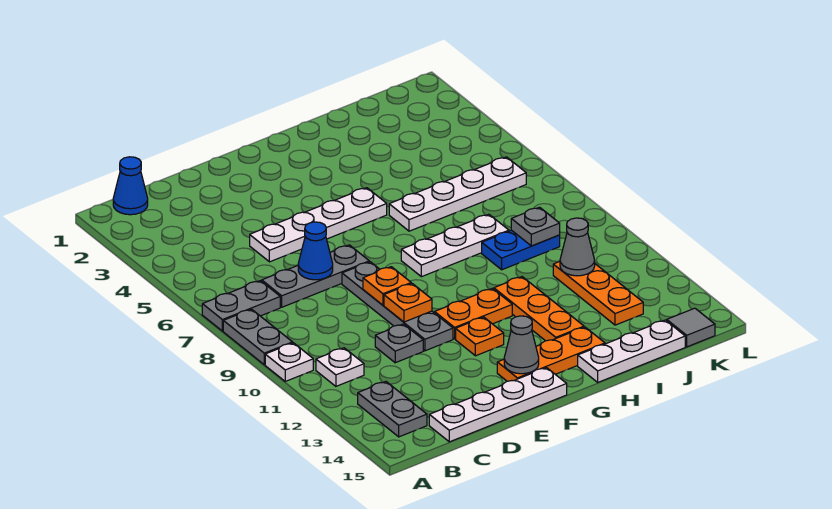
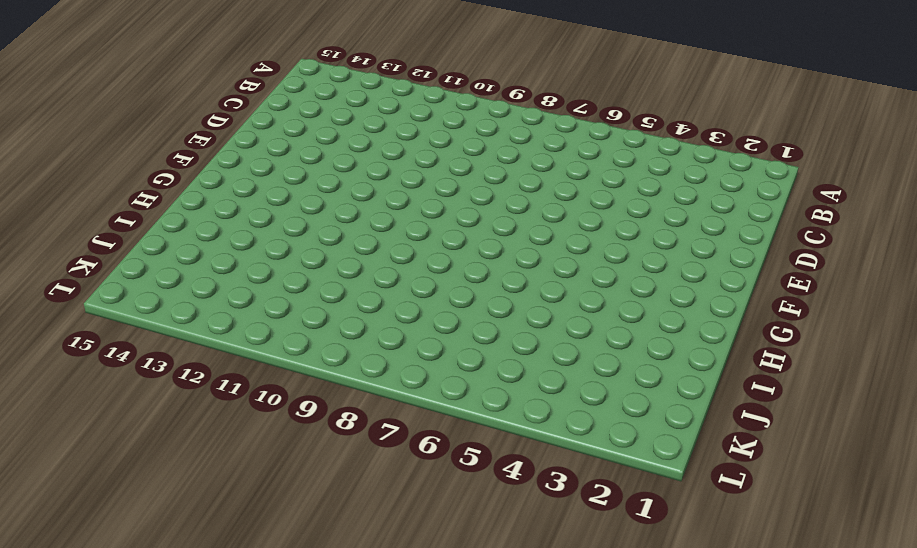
none -> grey 1x2 plate [202,281,280,331]
none -> grey 1x2 plate [223,309,293,365]
none -> white 1x1 plate [265,343,313,381]

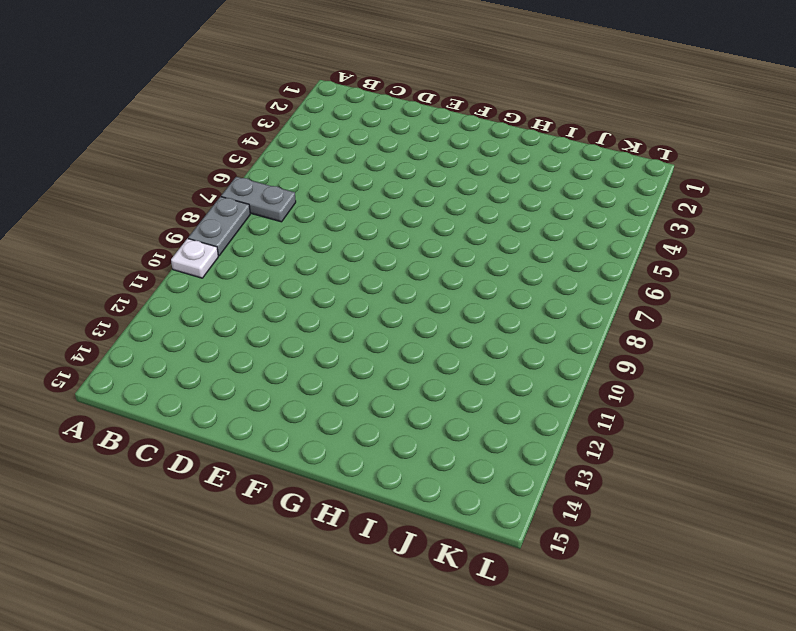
none -> blue 1x1 cone [113,157,148,215]
none -> white 1x1 plate [316,348,364,386]
none -> grey 1x2 plate [358,382,427,437]

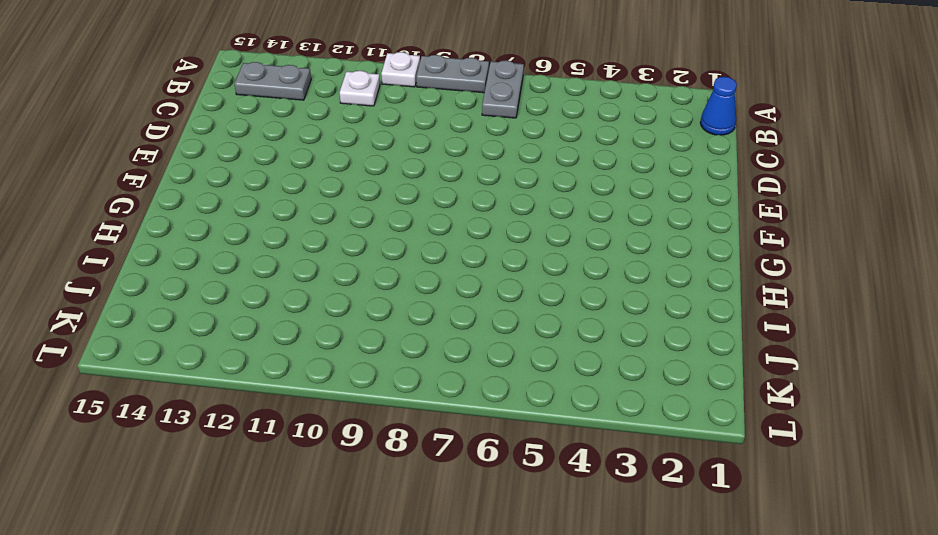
none -> grey 1x3 plate [262,245,369,307]
none -> white 1x4 plate [429,368,567,442]
none -> white 1x4 plate [250,188,387,262]

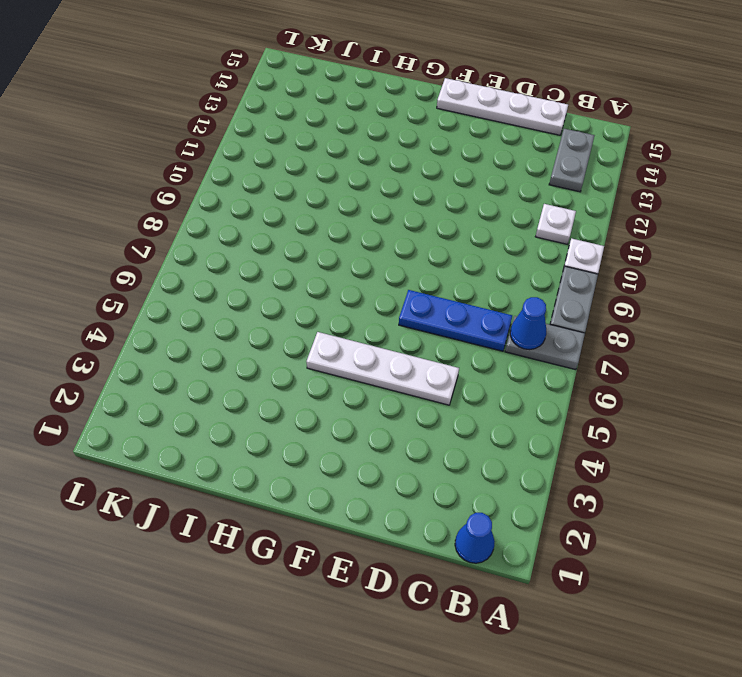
blue 1x1 cone [510,297,546,350] -> blue 1x1 cone moved to [298,222,333,280]
blue 1x3 plate [399,290,512,351] -> grey 1x3 plate [262,245,369,307]
none -> grey 1x1 plate [375,324,423,363]
none -> grey 1x4 plate [342,262,453,351]
none -> orange 1x2 plate [435,288,512,339]

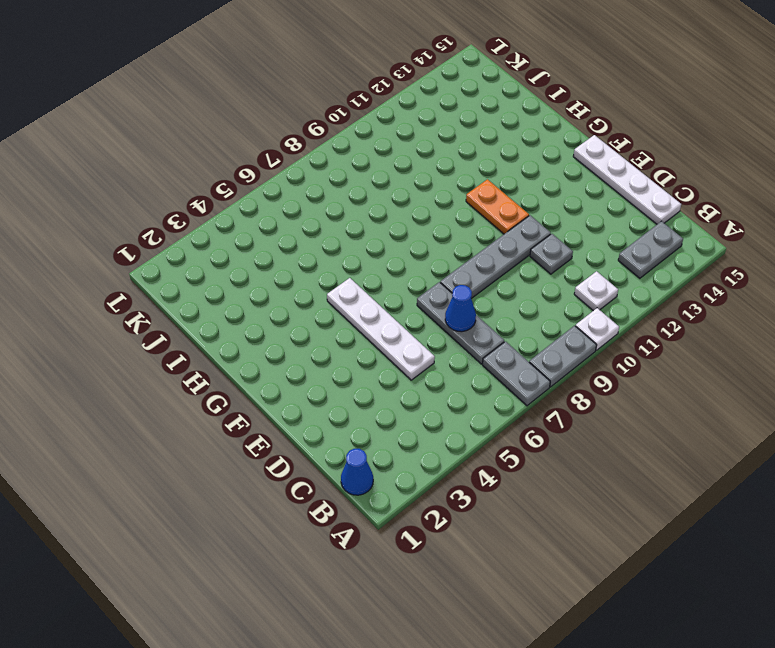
none -> orange 1x1 plate [456,317,504,356]
none -> orange 1x3 plate [497,327,605,381]
none -> white 1x3 plate [401,214,509,277]

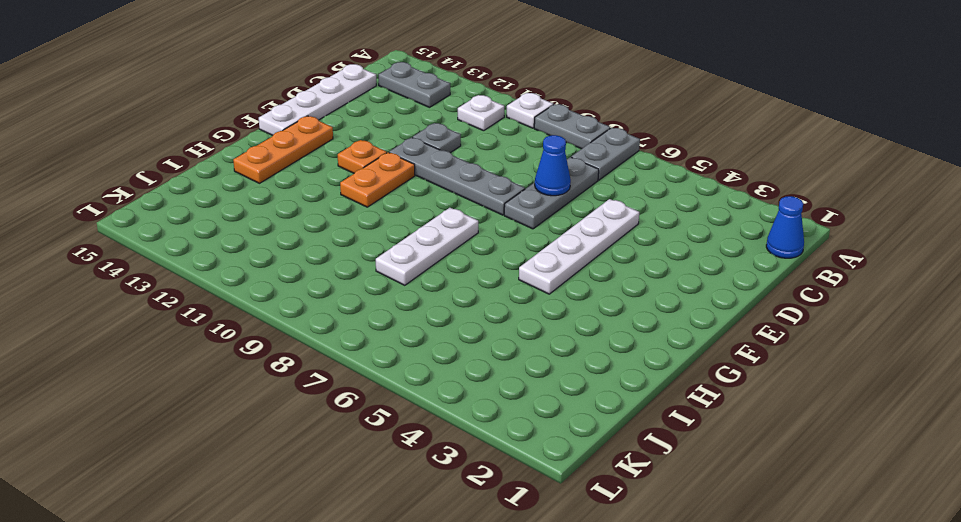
none -> white 1x4 plate [389,157,526,231]
none -> orange 1x3 plate [494,277,584,341]
none -> white 1x3 plate [578,320,685,382]

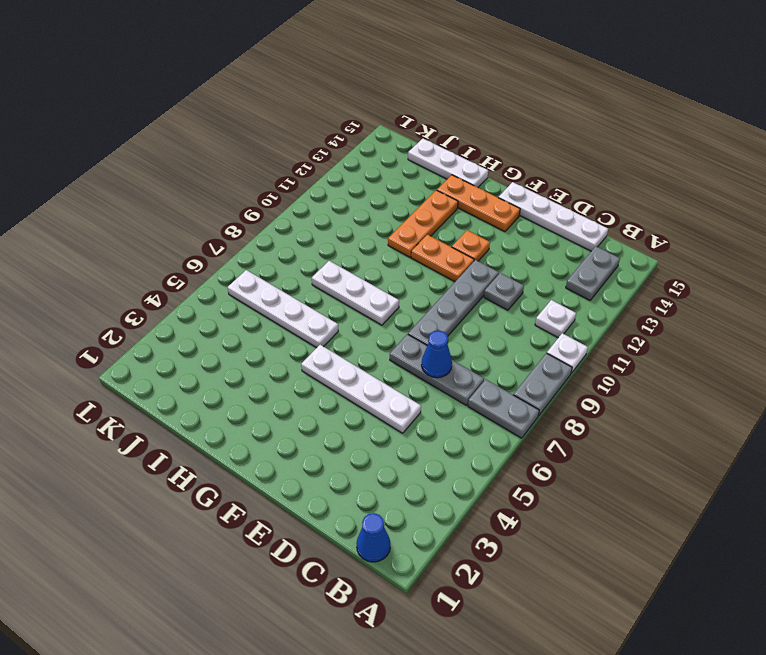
none -> blue 1x2 plate [482,230,560,270]
none -> orange 1x3 plate [553,262,643,325]
none -> grey 1x1 tile [667,308,715,347]

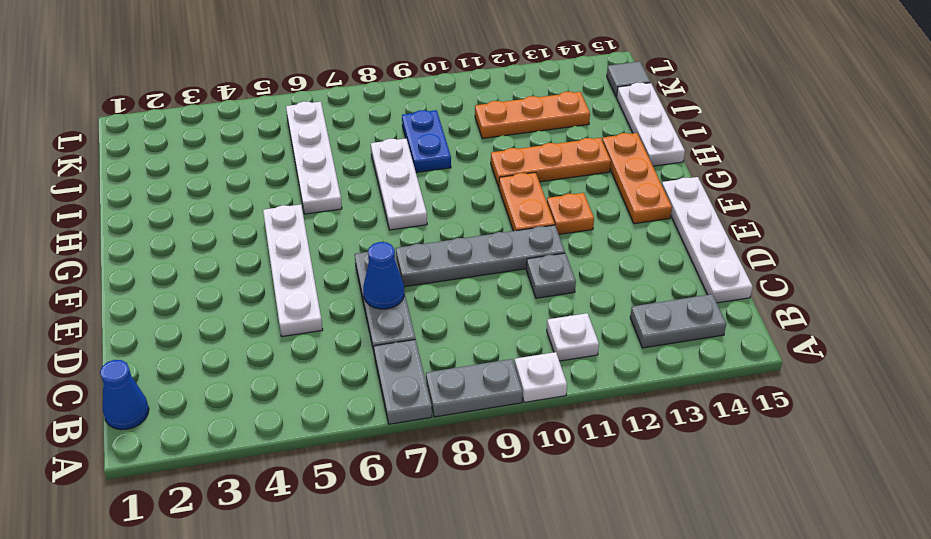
none -> orange 1x1 plate [363,267,411,305]
none -> orange 1x1 plate [384,283,432,322]
none -> grey 1x1 cone [504,316,539,374]

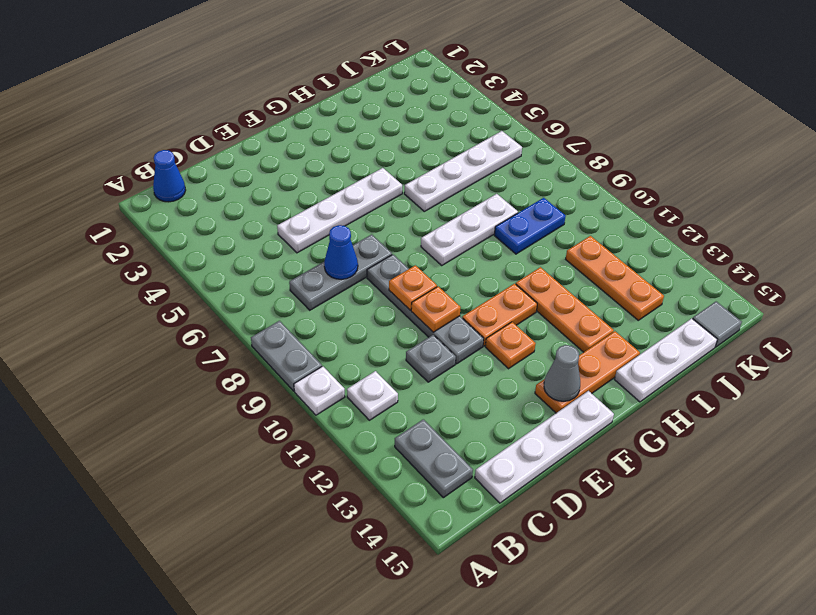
none -> grey 1x2 plate [202,281,280,331]
none -> grey 1x1 plate [511,207,560,246]
none -> grey 1x1 cone [560,218,595,276]

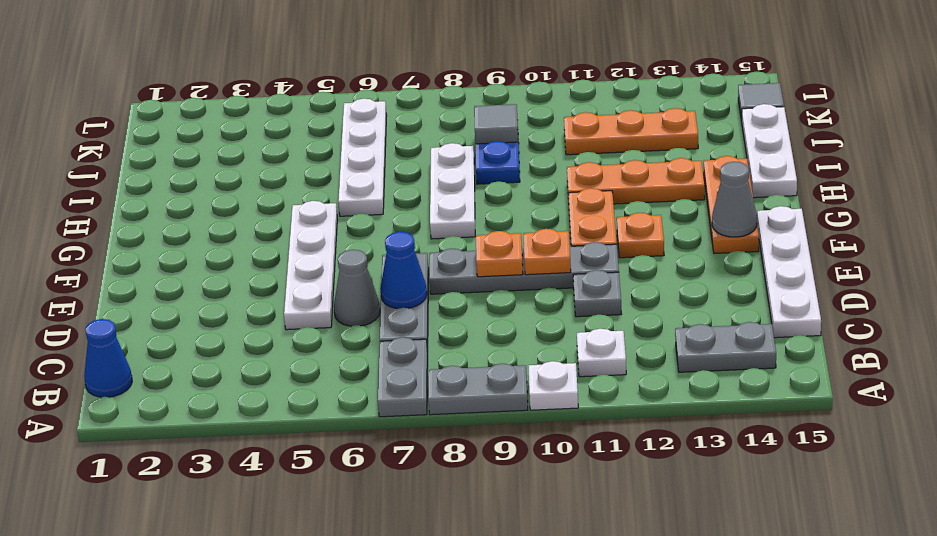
grey 1x1 cone [334,250,380,326] -> grey 1x1 cone moved to [560,218,595,276]
grey 1x1 tile [474,104,518,144] -> grey 1x1 plate [511,207,560,246]

